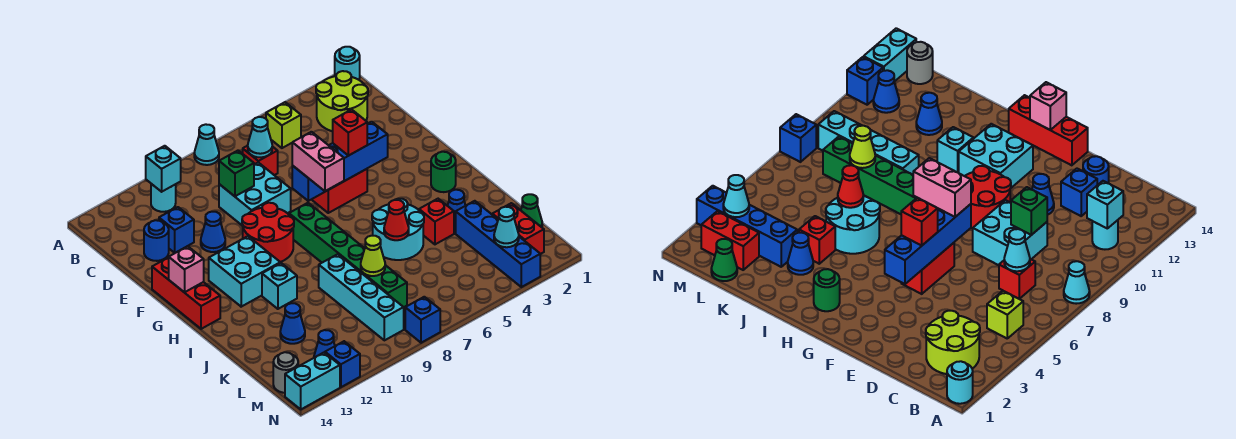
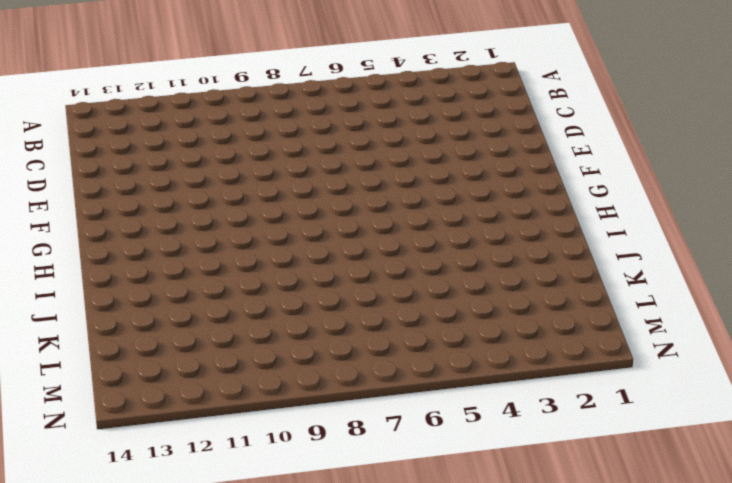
none -> cyan 1x1 round brick [335,47,360,80]
none -> cyan 1x1 cone [194,124,219,165]
none -> lime 2x2 round brick [316,71,368,131]
none -> lime 1x1 brick [266,102,301,148]

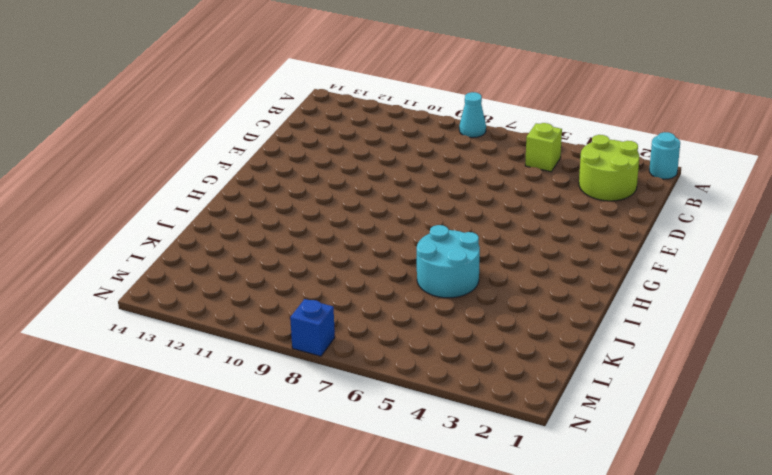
none -> cyan 1x1 round brick [151,184,176,212]
none -> red 1x1 brick [243,146,278,175]
none -> cyan 2x2 brick [219,163,291,226]
none -> blue 1x1 brick [159,207,194,253]

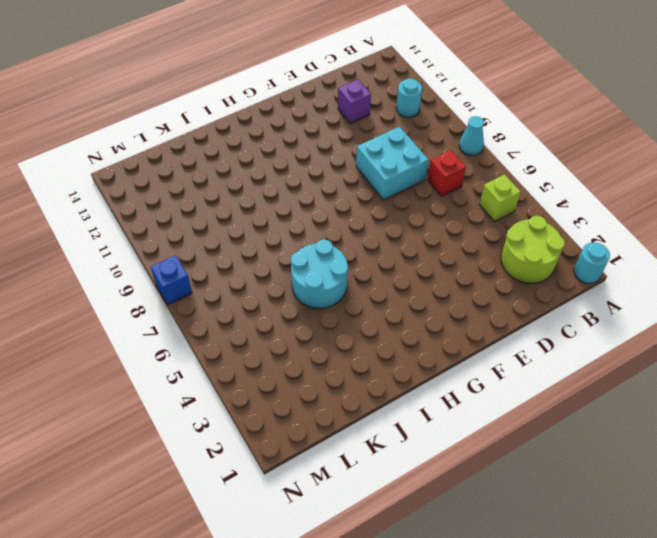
purple 1x1 brick [338,79,371,124] -> blue 1x1 brick [159,207,194,253]
none -> blue 1x1 round brick [144,220,169,261]
none -> blue 1x1 cone [201,212,225,252]
none -> red 1x2 brick [312,169,367,213]
none -> red 2x2 round brick [242,203,294,262]

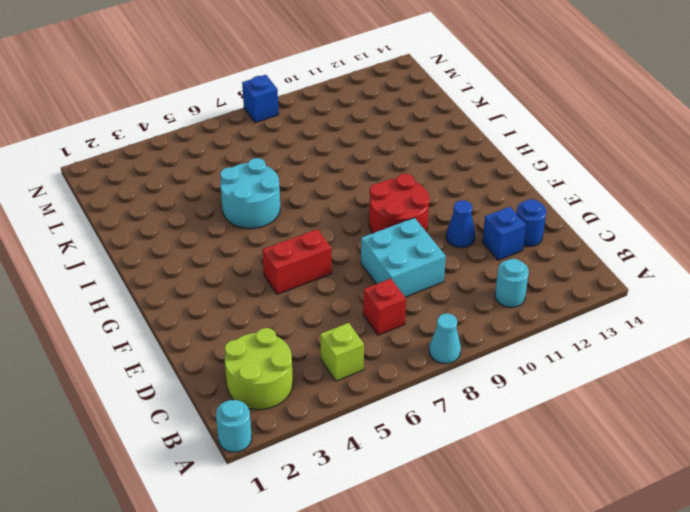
none -> red 1x3 brick [152,257,220,329]
none -> green 1x6 brick [289,203,407,307]
none -> cyan 2x2 brick [209,236,280,307]
none -> green 1x1 round brick [431,152,456,192]

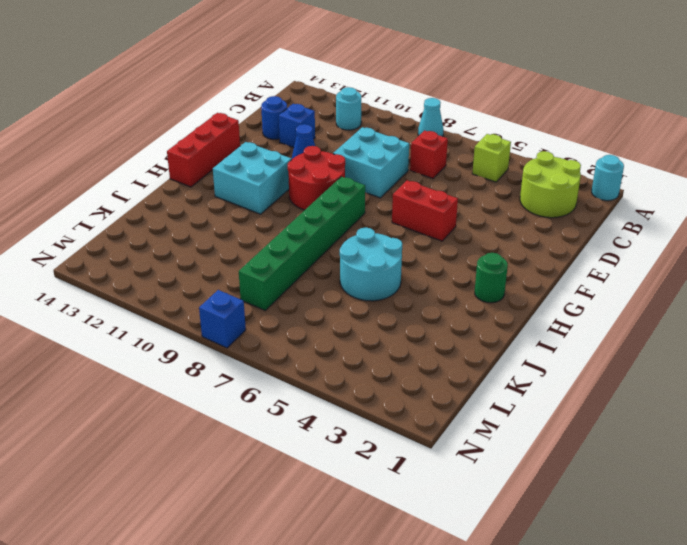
none -> cyan 1x1 brick [262,263,297,309]
none -> blue 1x1 cone [447,190,466,230]
none -> red 1x1 brick [419,199,454,244]
none -> cyan 1x4 brick [319,254,404,340]

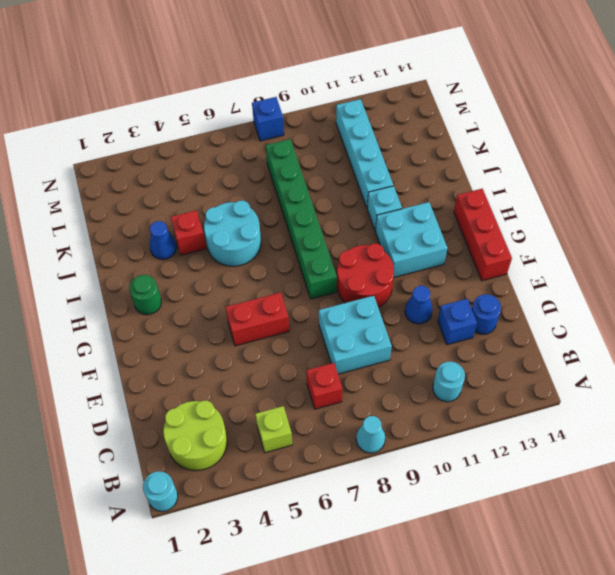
cyan 1x4 brick [336,99,393,208] -> cyan 1x4 brick moved to [319,254,404,340]
none -> blue 1x4 brick [456,201,540,287]
none -> blue 1x1 cone [280,303,305,344]
none -> green 1x1 cone [521,194,542,227]
none -> red 1x2 brick [492,203,544,254]

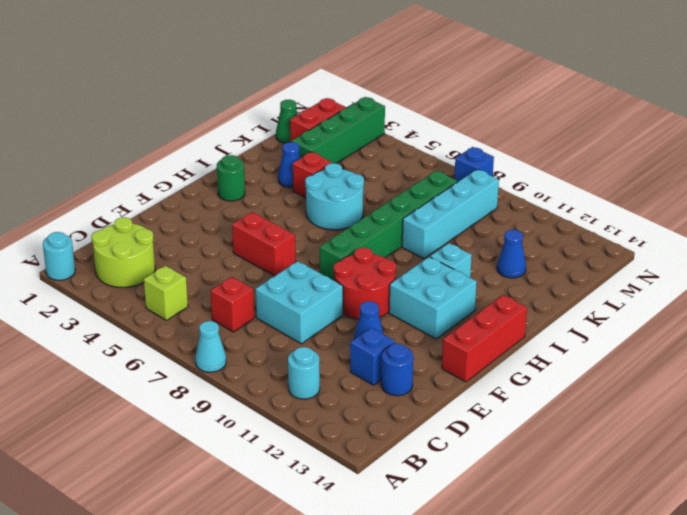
green 1x4 brick [291,97,385,163] -> blue 1x4 brick [456,201,540,287]
none -> blue 1x1 cone [314,330,335,358]
none -> grey 1x1 round brick [273,352,298,393]
none -> blue 1x1 brick [325,341,360,387]
none -> cyan 1x2 brick [285,353,340,409]

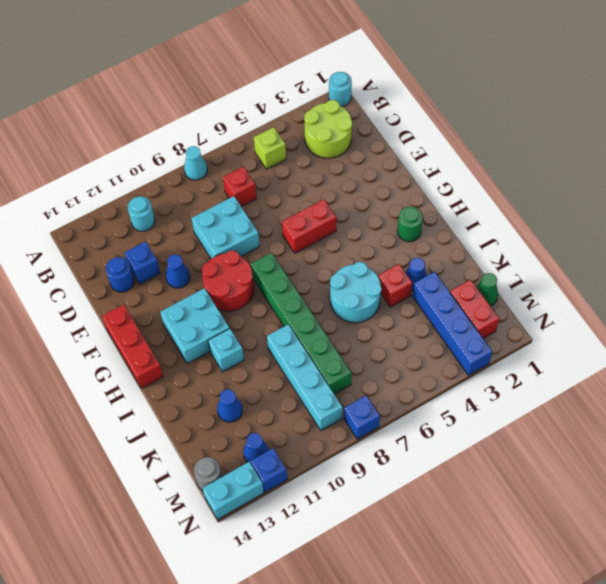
none -> cyan 1x1 brick [146,146,181,192]
none -> cyan 1x1 cone [248,117,272,157]
none -> green 1x1 brick [219,150,254,196]
none -> blue 1x4 brick [292,122,388,201]

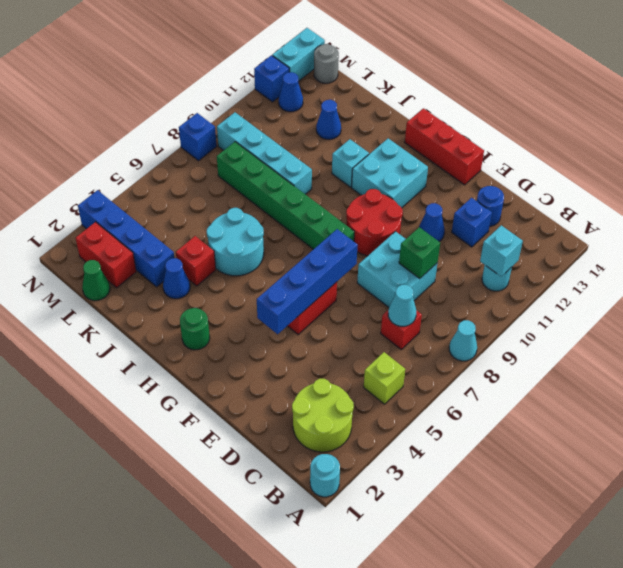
none -> pink 1x1 brick [169,246,204,293]
none -> red 1x1 cone [384,200,409,240]
none -> lime 1x1 cone [361,236,385,276]
none -> cyan 1x1 cone [494,207,519,247]

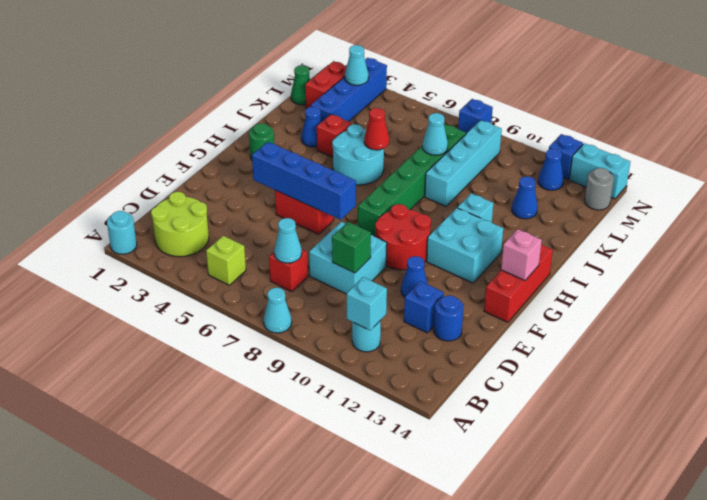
cyan 1x1 cone [423,113,448,155] -> lime 1x1 cone [361,236,385,276]
none -> red 1x1 brick [333,110,367,156]
none -> pink 1x2 brick [292,132,344,191]

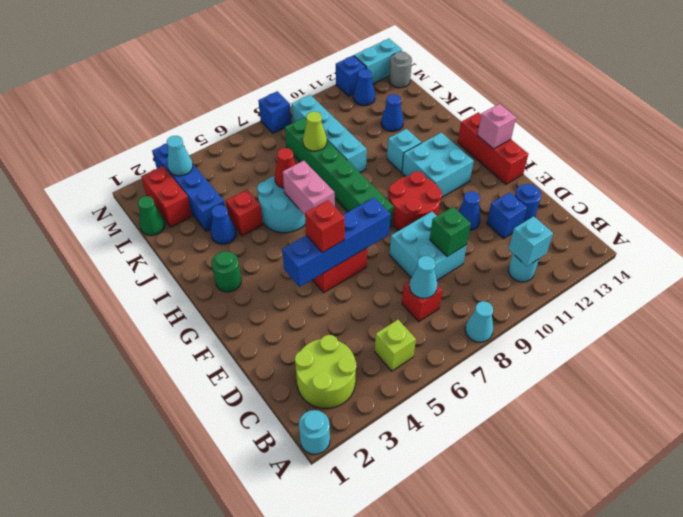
pink 1x2 brick [283,161,335,215] -> pink 1x2 brick moved to [292,132,344,191]

